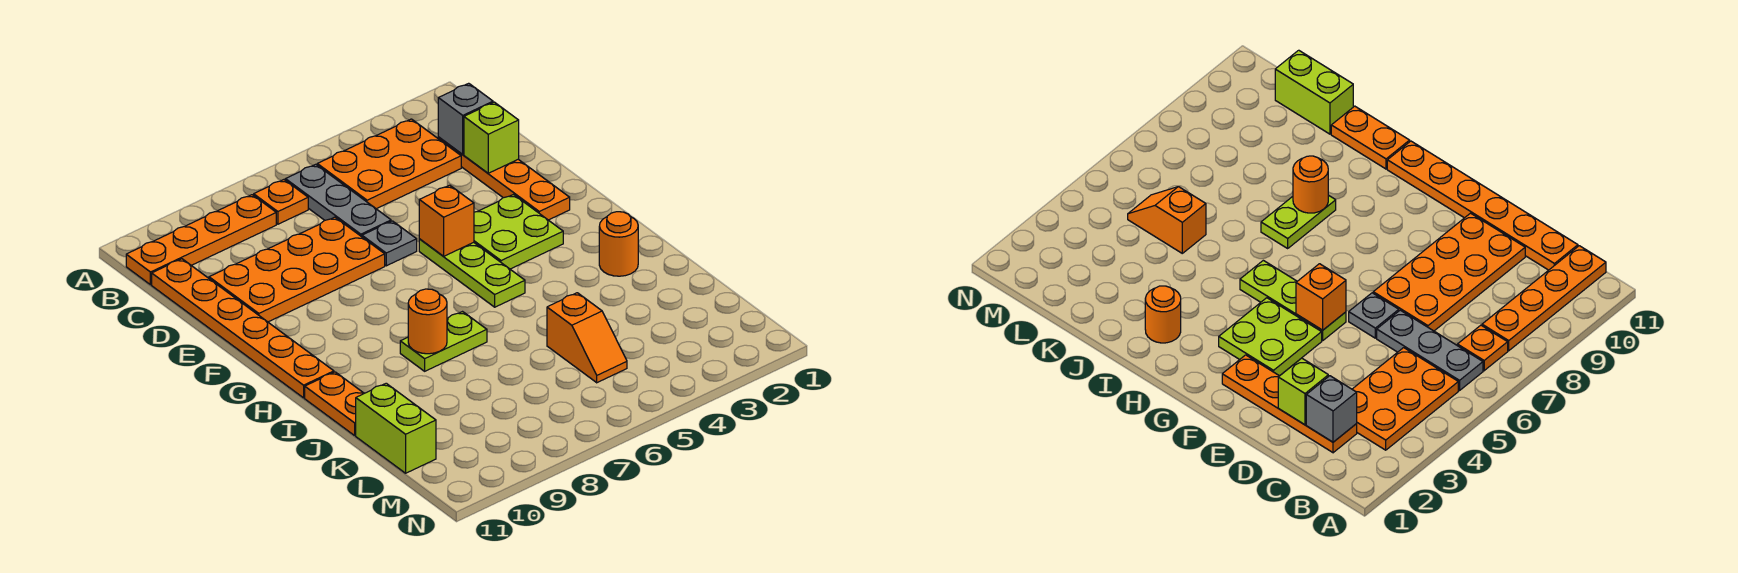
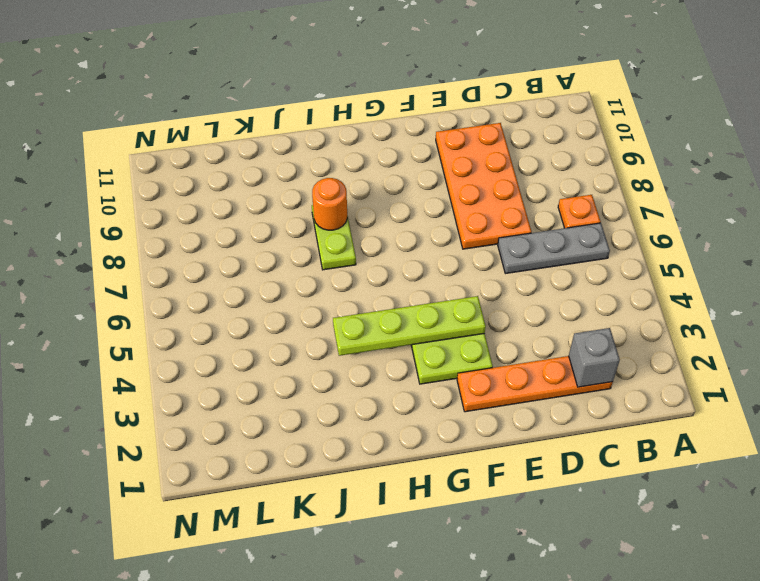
lime 1x4 plate [333,296,486,356] -> none
none -> orange 2x3 plate [317,119,461,209]
none -> orange 1x4 plate [126,195,276,285]
none -> orange 1x6 plate [152,259,334,398]

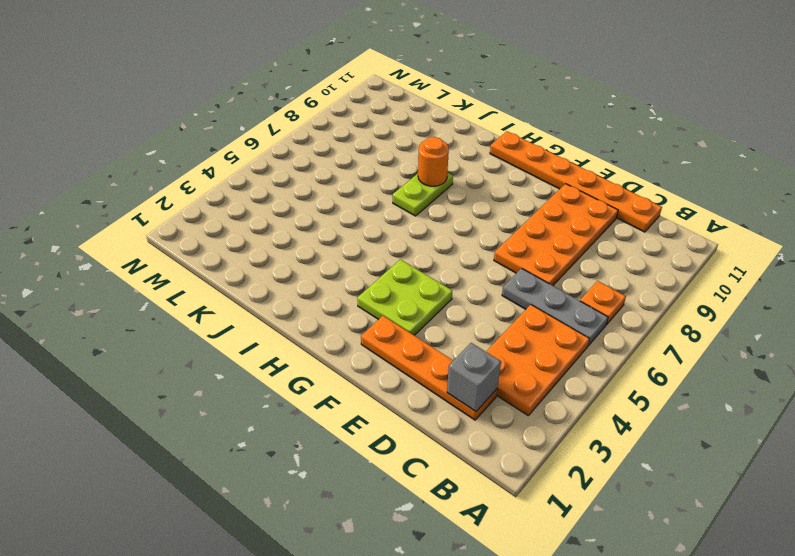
none -> orange 1x4 plate [126,195,276,285]
none -> grey 1x1 plate [362,221,417,266]
none -> lime 1x3 plate [419,239,525,307]

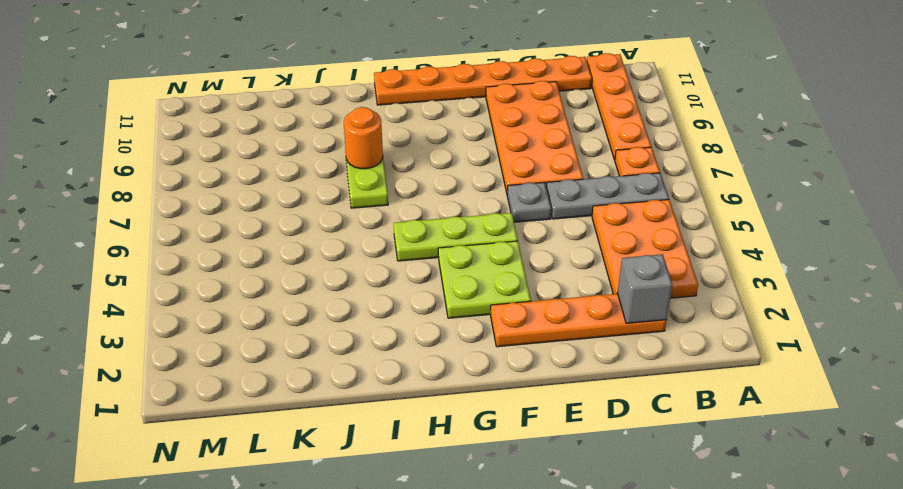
none -> orange 1x1 round brick [599,212,638,276]
none -> orange 1x2 plate [305,372,364,435]
none -> orange 1x2 slope [547,293,627,383]

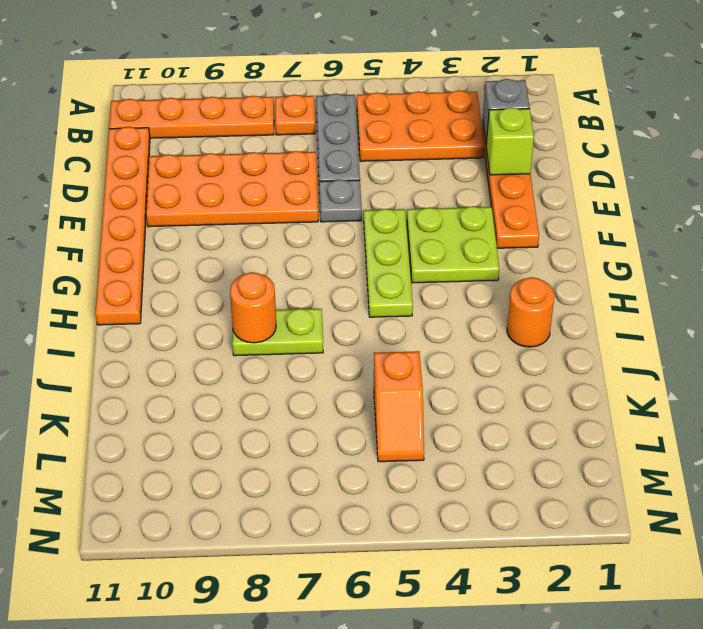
none -> orange 1x2 plate [305,372,364,435]
none -> lime 1x2 brick [356,383,436,473]
none -> orange 1x1 brick [419,185,474,256]

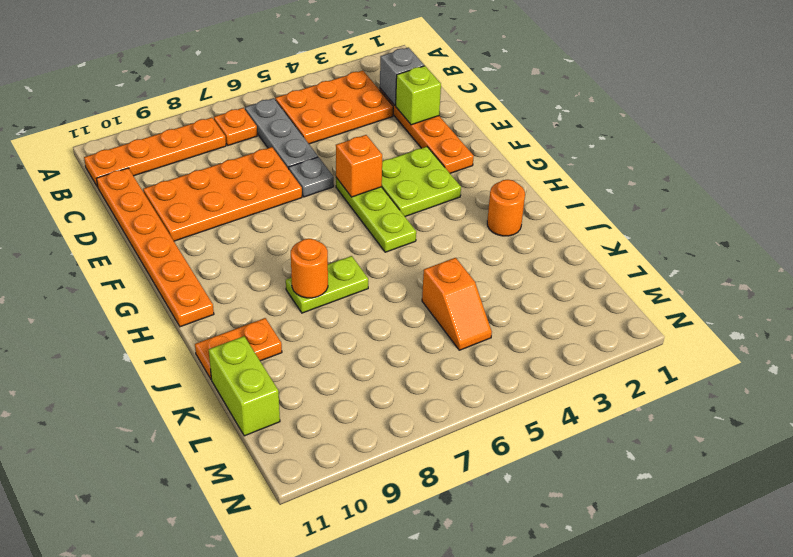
orange 1x2 plate [195,318,282,379] -> orange 1x2 plate turned to [305,372,364,435]

